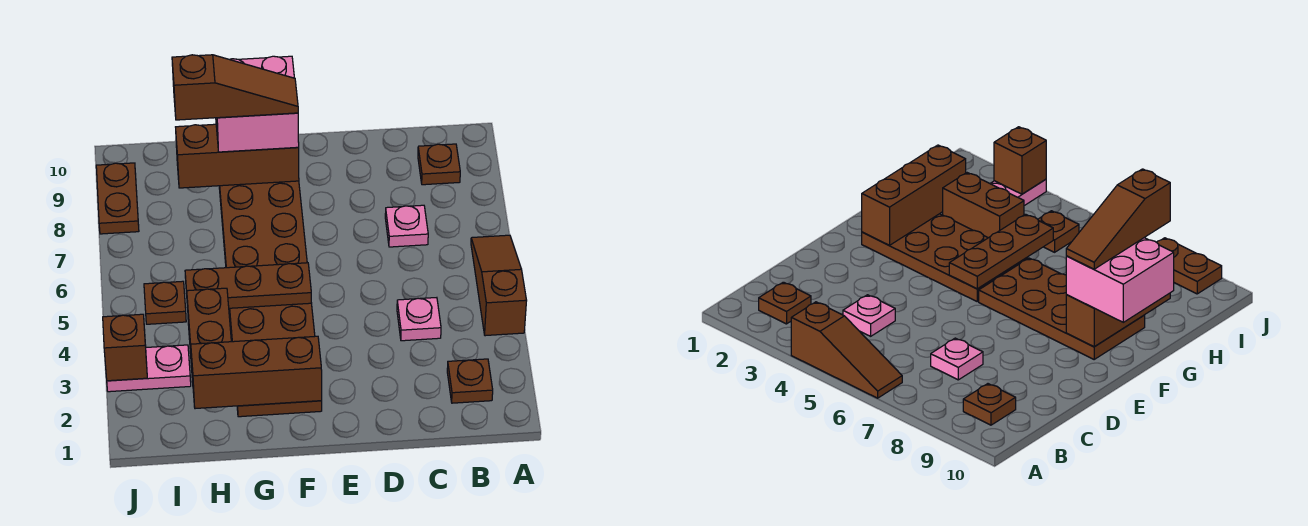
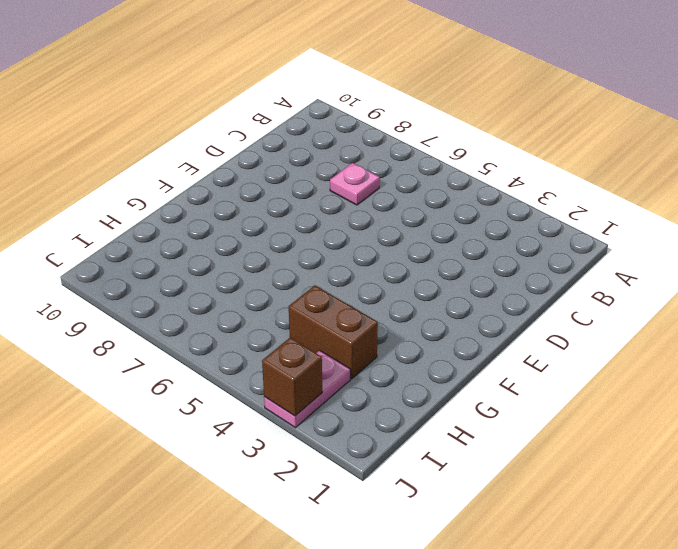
none -> brown 1x3 slope [471,235,527,336]
none -> brown 1x1 plate [447,359,493,403]
none -> brown 1x1 plate [418,144,460,185]

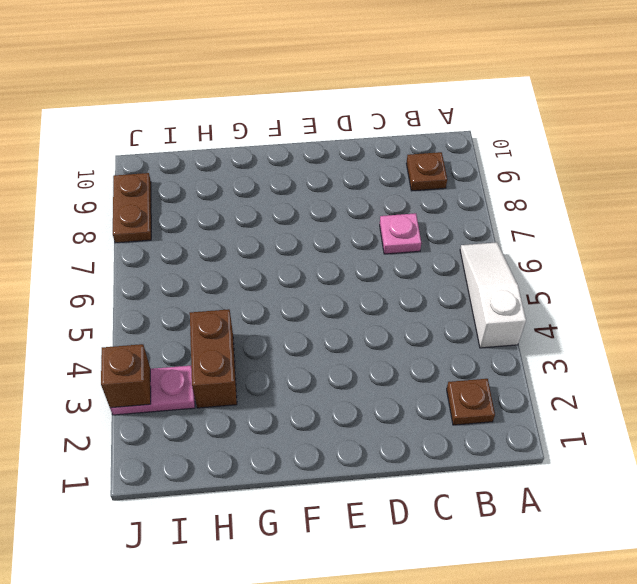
white 1x3 slope [460,242,526,348] -> brown 1x3 slope [471,235,527,336]
none -> pink 1x1 plate [397,298,441,341]
none -> brown 2x4 plate [229,303,322,417]
none -> brown 2x4 plate [219,181,307,268]

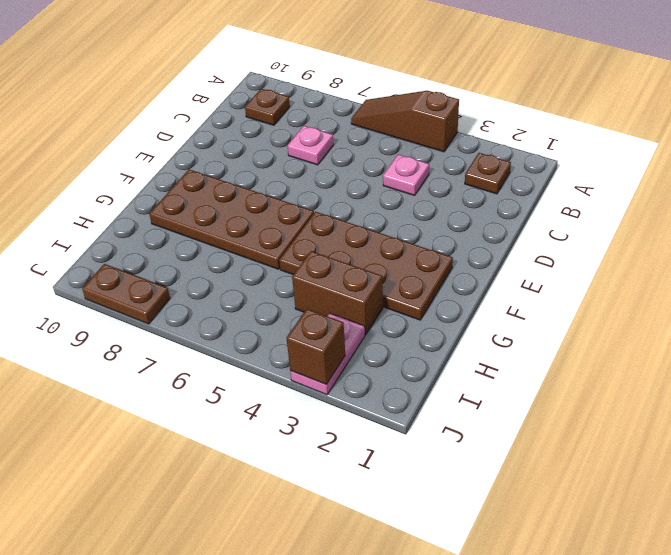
none -> brown 1x1 plate [144,281,186,324]
none -> brown 1x3 brick [191,336,322,409]
none -> brown 1x3 plate [185,263,311,309]

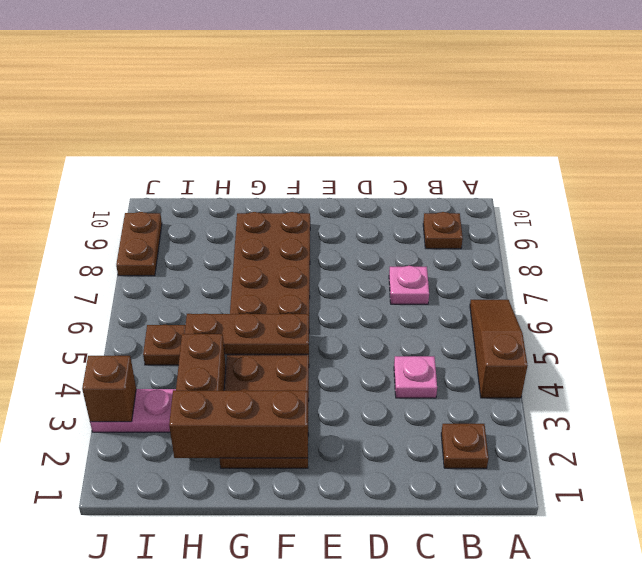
none -> brown 1x3 brick [176,124,299,188]
none -> pink 2x2 brick [216,56,299,152]
none -> brown 1x3 slope [172,55,298,120]

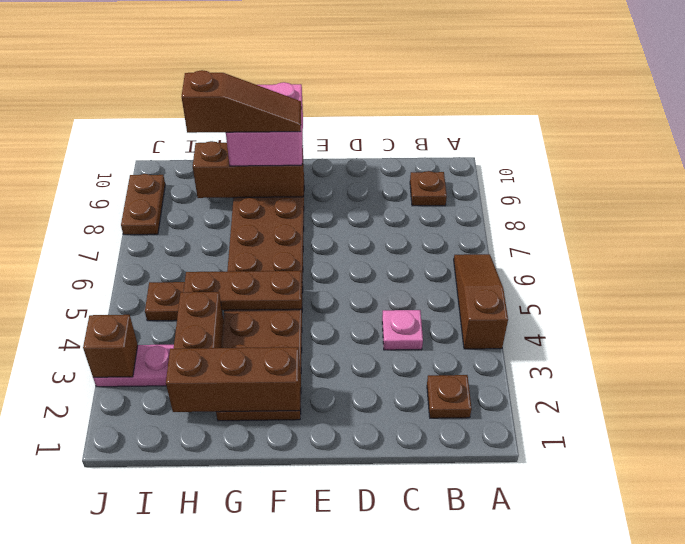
none -> pink 1x1 plate [385,205,428,247]

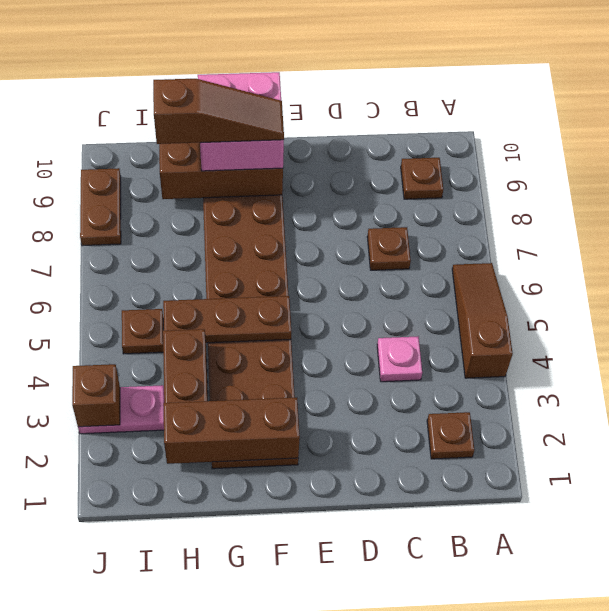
brown 1x1 plate [367,227,411,270] -> pink 1x1 plate [385,205,428,247]

